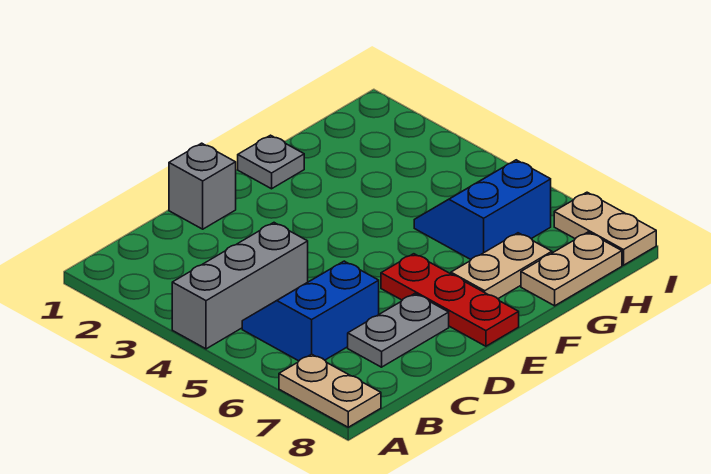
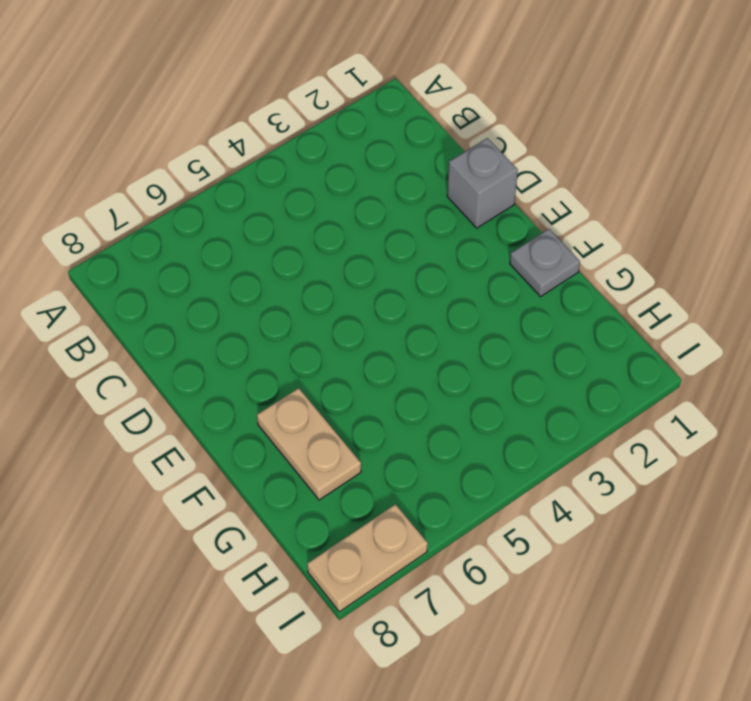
none -> grey 1x3 brick [172,223,308,349]
none -> tan 1x2 plate [279,354,381,427]

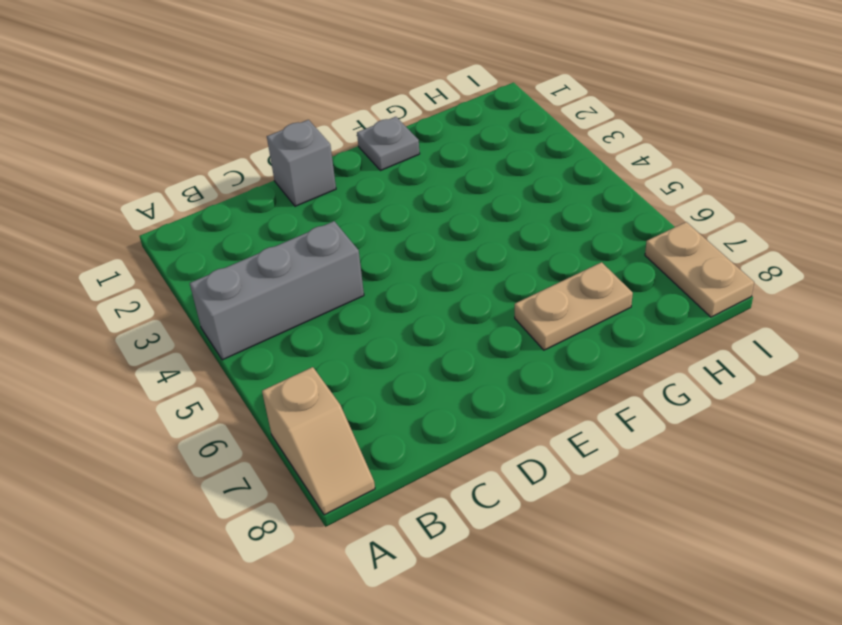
tan 1x2 slope [262,367,375,515] -> tan 1x2 plate [279,354,381,427]
none -> blue 2x2 slope [242,261,379,361]
none -> grey 1x2 plate [348,294,449,367]

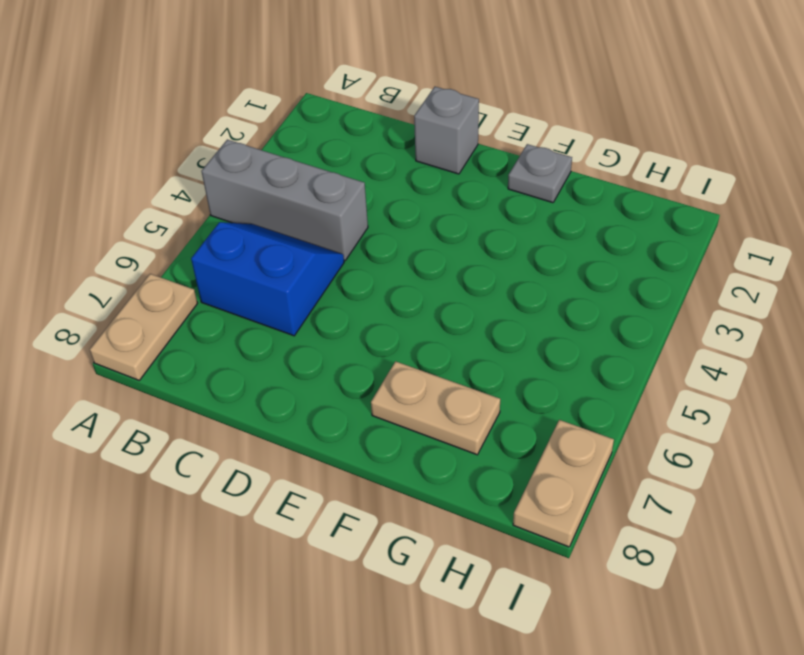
none -> grey 1x2 plate [348,294,449,367]
none -> red 1x3 plate [381,254,519,346]

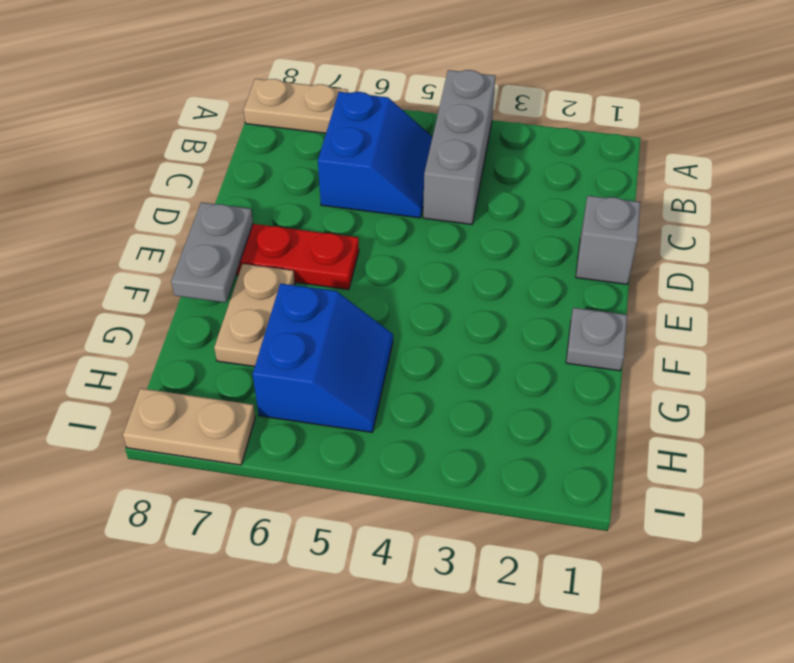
grey 1x2 plate [171,202,253,303] -> grey 1x2 plate moved to [348,294,449,367]
none -> tan 1x2 plate [521,232,622,306]

